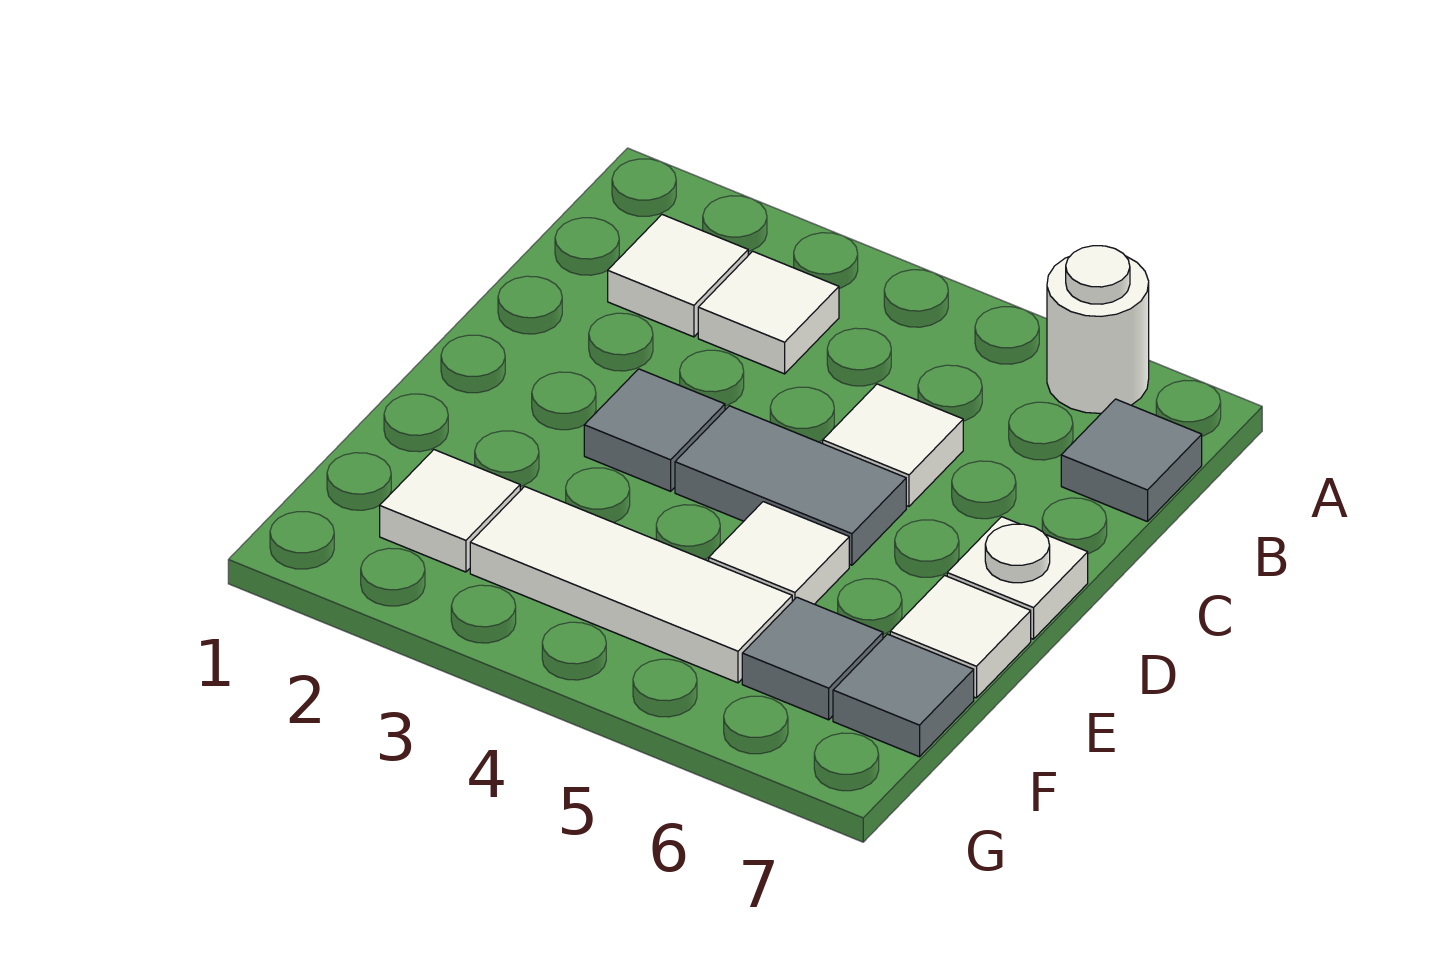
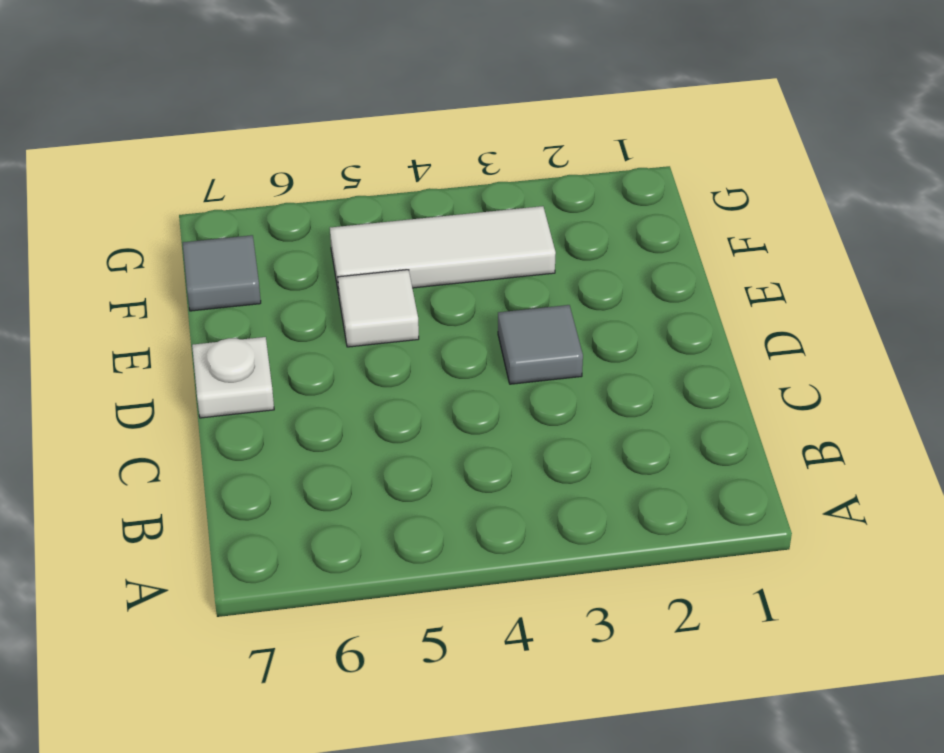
none -> white 1x1 round brick [1047,246,1149,413]
none -> white 1x1 tile [608,215,748,337]
none -> white 1x1 tile [698,251,839,374]

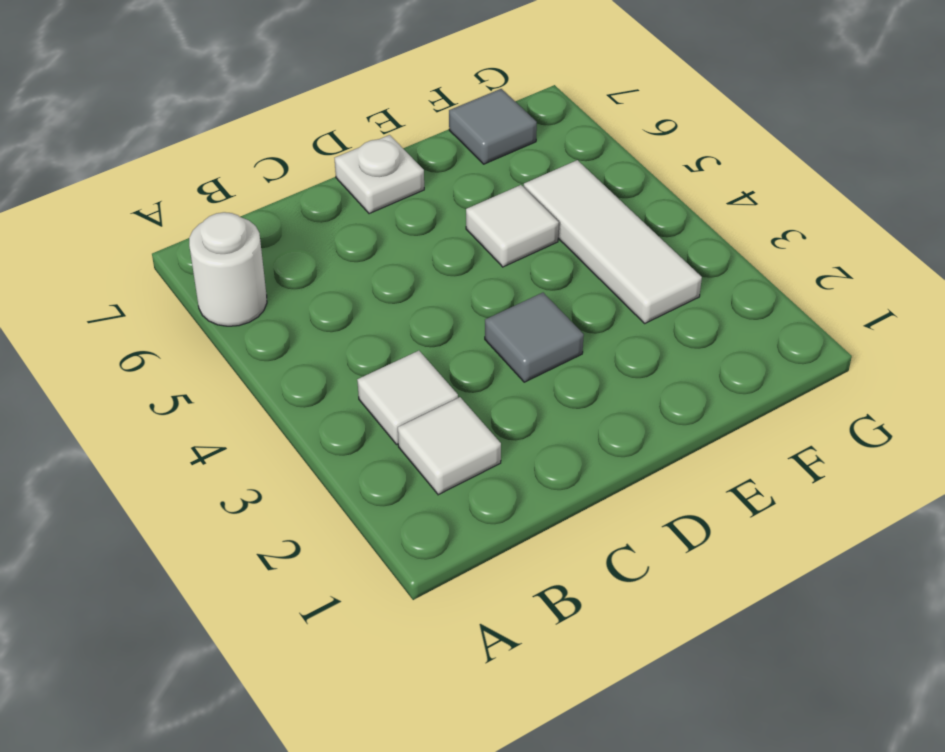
none -> grey 1x1 tile [1061,399,1202,522]
none -> white 1x1 tile [823,384,963,506]
none -> grey 1x2 tile [675,406,906,565]

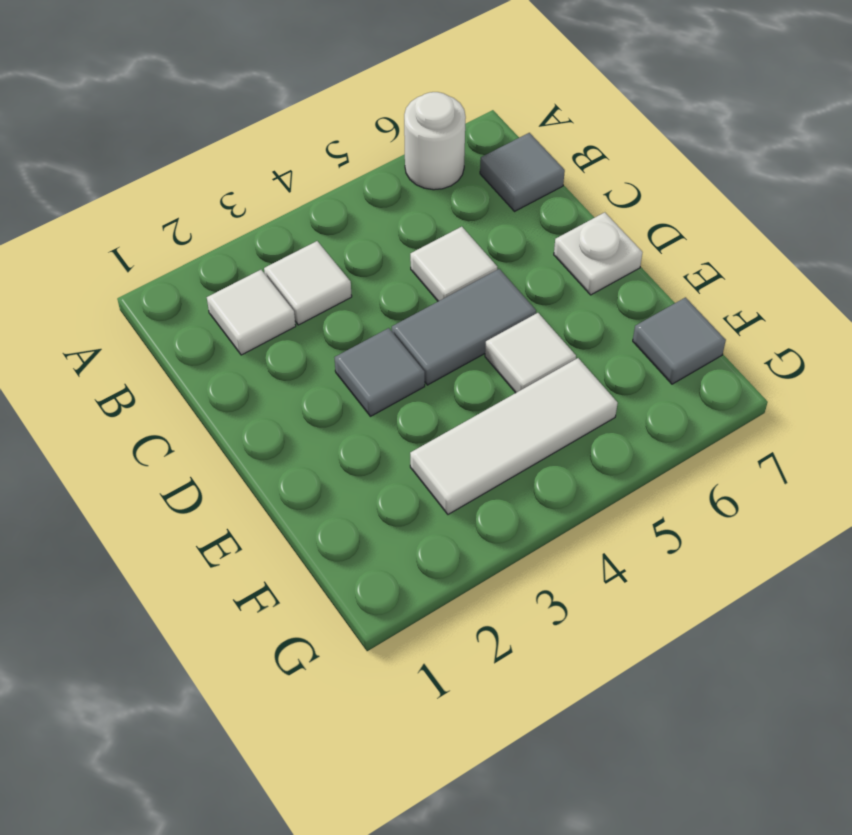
none -> white 1x1 tile [890,575,1031,698]
none -> white 1x1 tile [380,450,520,572]
none -> grey 1x1 tile [742,597,883,720]

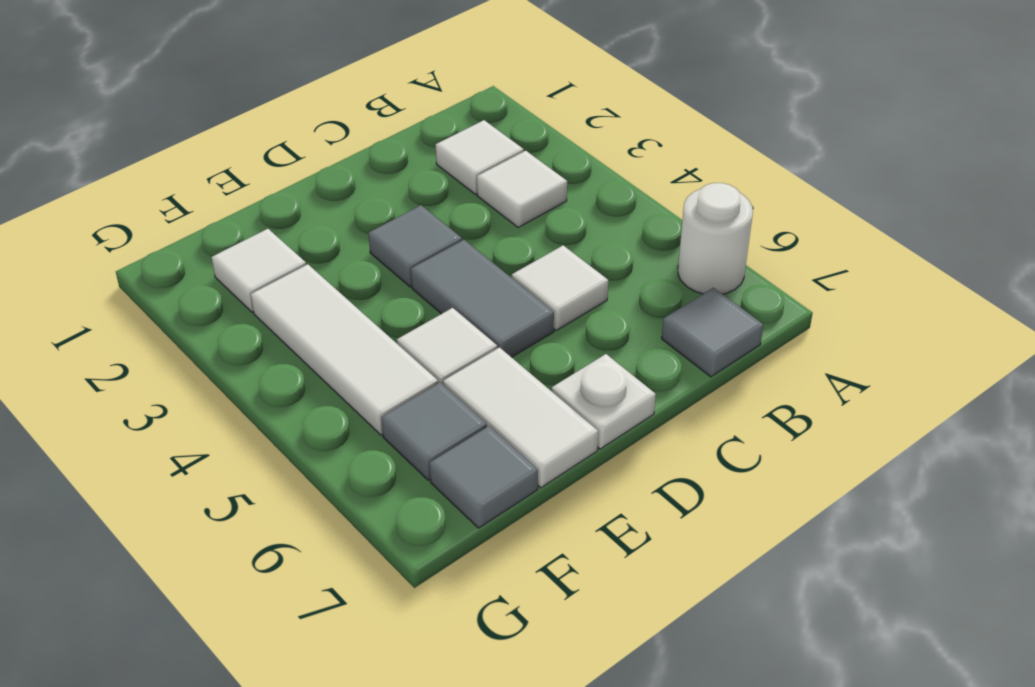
white 1x2 tile [443,347,598,488] -> white 1x1 tile [890,575,1031,698]

